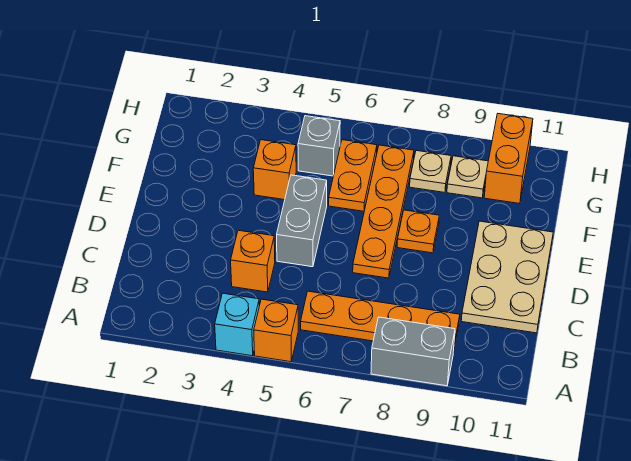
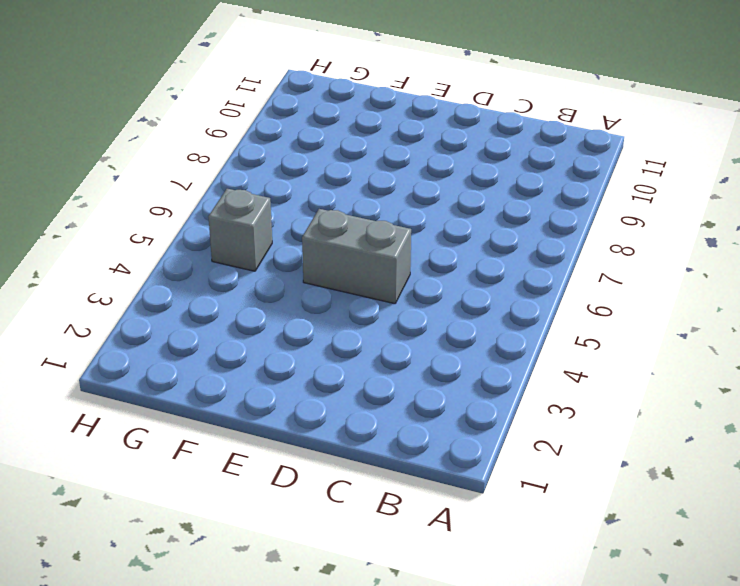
none -> cyan 1x1 brick [215,293,259,356]
none -> orange 1x1 brick [254,299,298,362]
none -> grey 1x2 brick [371,317,455,386]

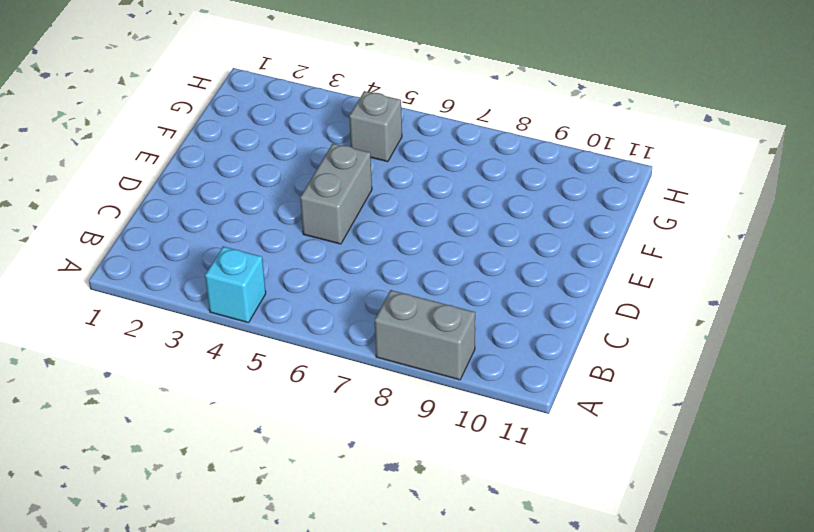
none -> orange 1x1 brick [254,299,298,362]
none -> orange 1x4 plate [301,291,460,353]
none -> orange 1x1 brick [231,230,275,292]

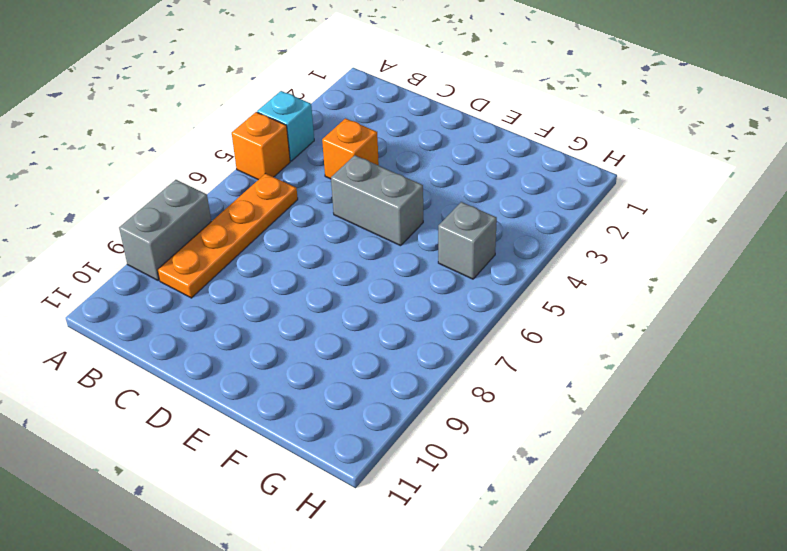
none -> tan 2x3 plate [461,221,553,333]
none -> orange 1x4 plate [353,145,414,278]
none -> orange 1x1 plate [397,210,439,253]

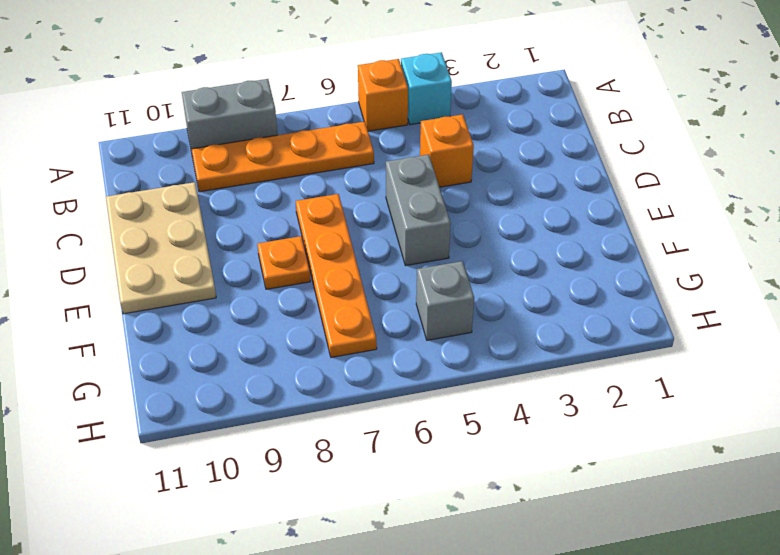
none -> orange 1x1 brick [253,140,296,200]
none -> orange 1x2 plate [329,140,377,211]
none -> tan 1x1 plate [410,151,451,192]

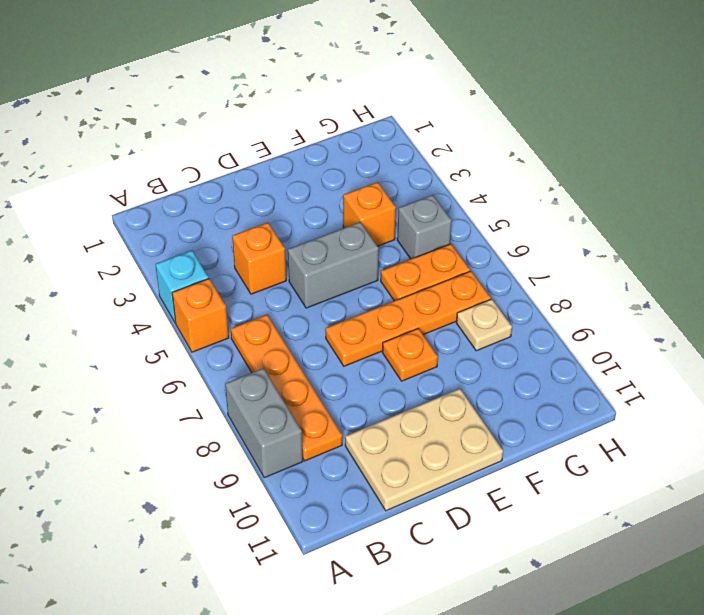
none -> tan 1x1 plate [447,156,488,198]
none -> orange 1x2 brick [484,114,533,204]

